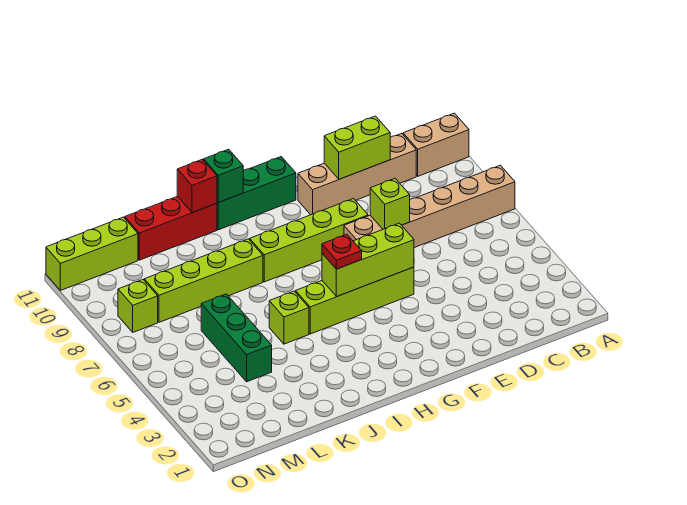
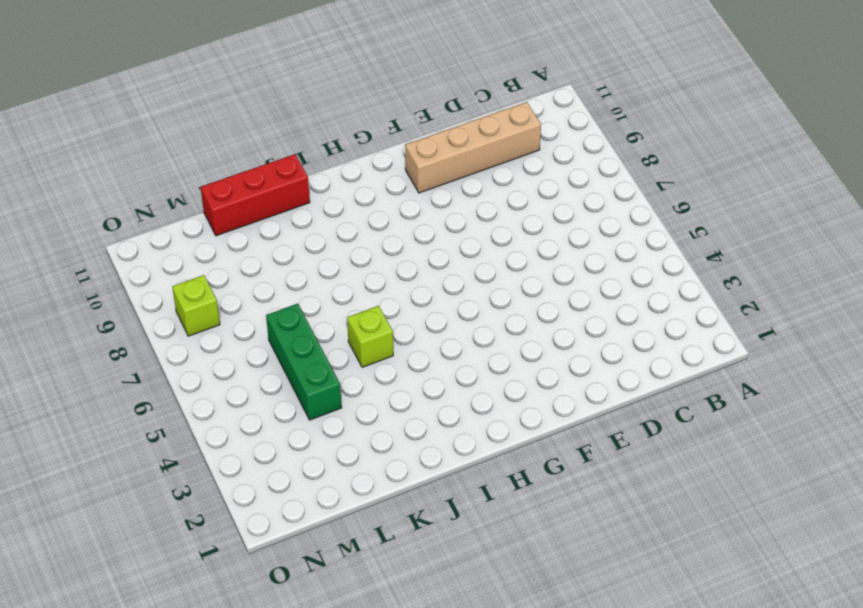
none -> tan 1x6 brick [344,165,515,248]
none -> tan 1x2 brick [403,113,469,176]
none -> lime 1x4 brick [296,267,414,334]

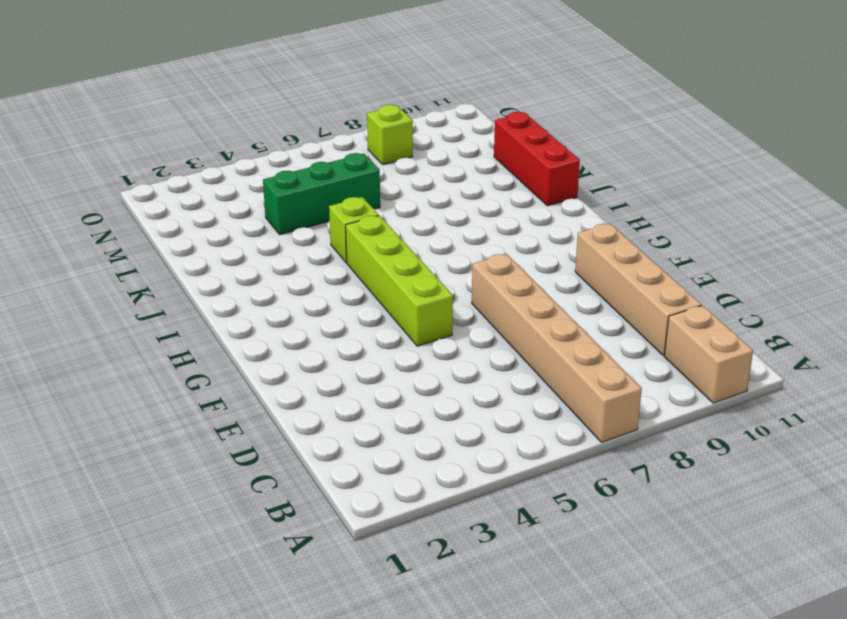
none -> lime 1x4 brick [250,199,368,282]
none -> green 1x3 brick [217,157,296,230]
none -> lime 1x4 brick [144,239,263,322]

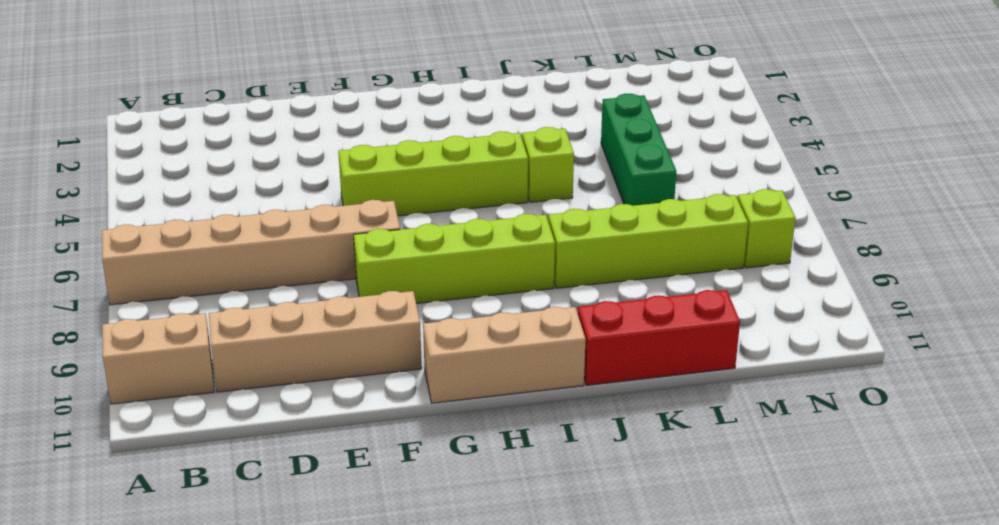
tan 1x3 brick [423,307,586,403] -> green 1x3 brick [217,157,296,230]
none -> lime 1x3 brick [46,217,138,291]
none -> lime 1x2 brick [324,116,390,179]
none -> lime 1x1 brick [370,179,410,229]

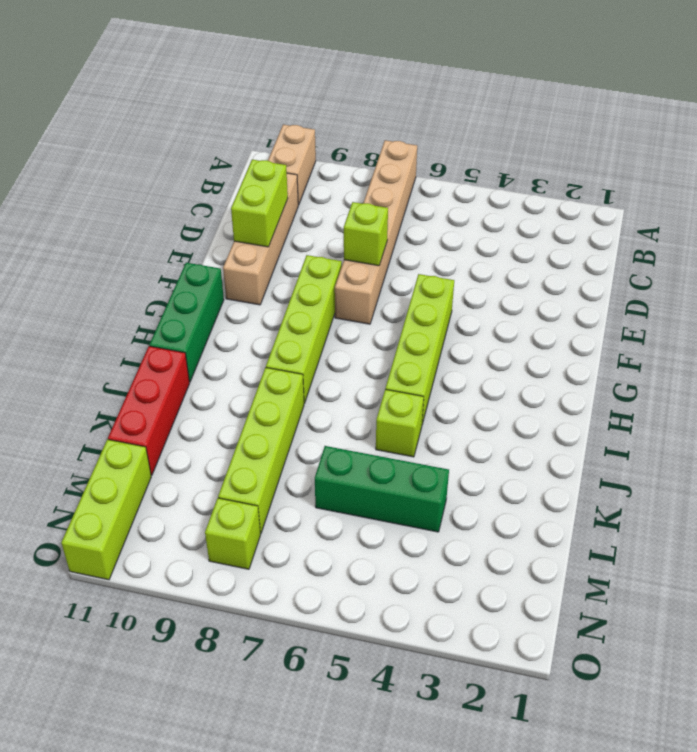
none -> lime 1x3 brick [322,223,414,297]
none -> green 1x1 brick [204,149,243,202]
none -> red 1x1 brick [177,159,217,213]

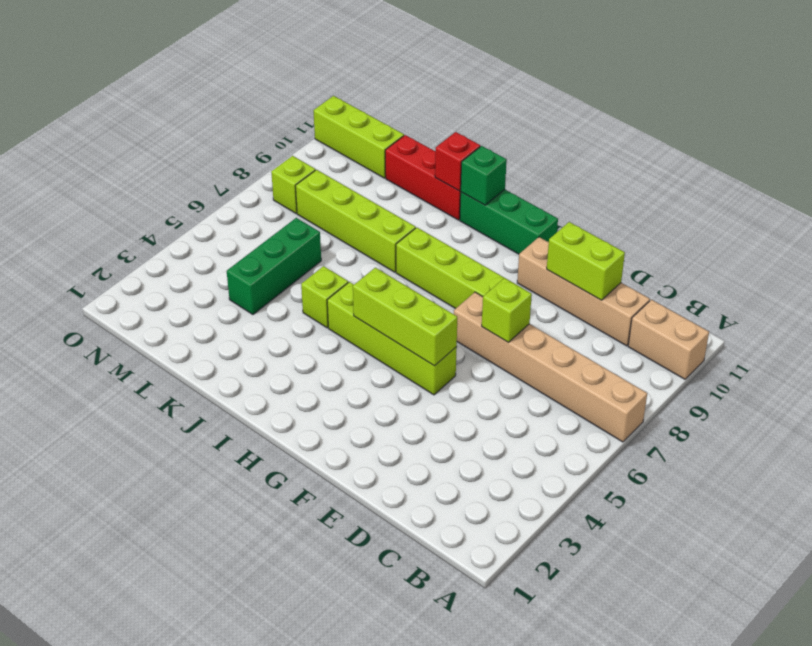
none -> red 1x1 plate [322,234,362,269]

